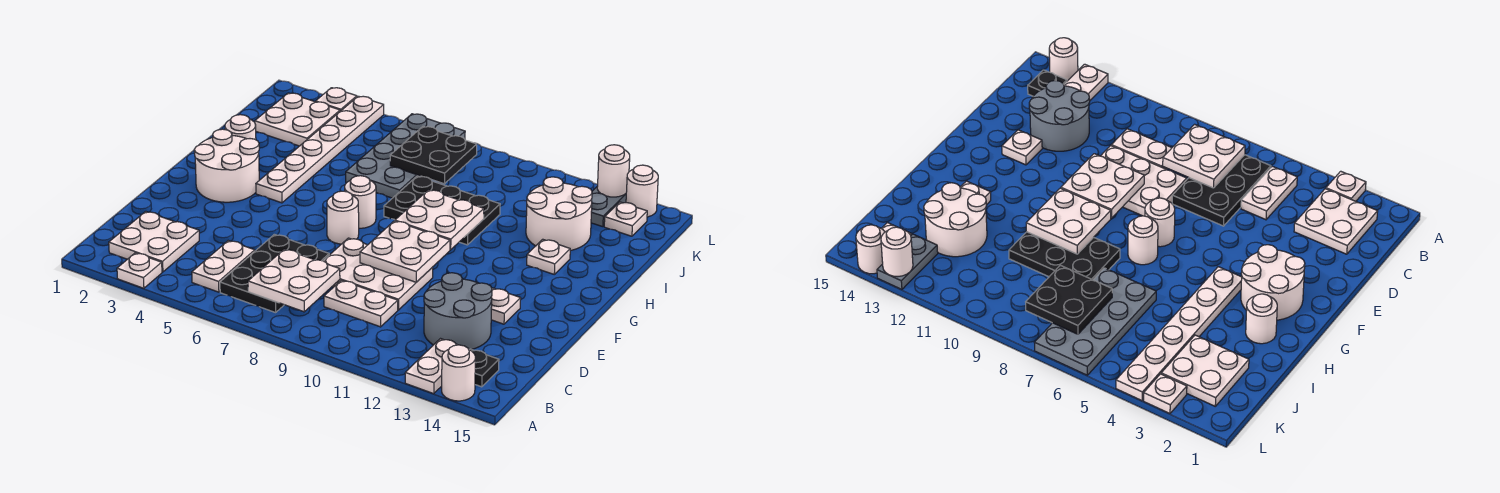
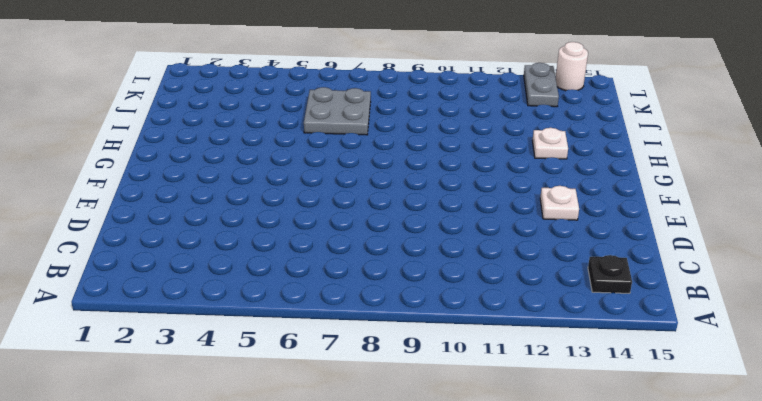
grey 2x2 plate [304,87,371,135] -> grey 2x4 plate [346,114,465,198]
none -> white 1x1 plate [117,253,162,288]
none -> white 1x2 plate [405,339,457,394]
none -> white 1x1 round brick [442,345,475,401]
none -> white 2x2 plate [109,212,199,272]

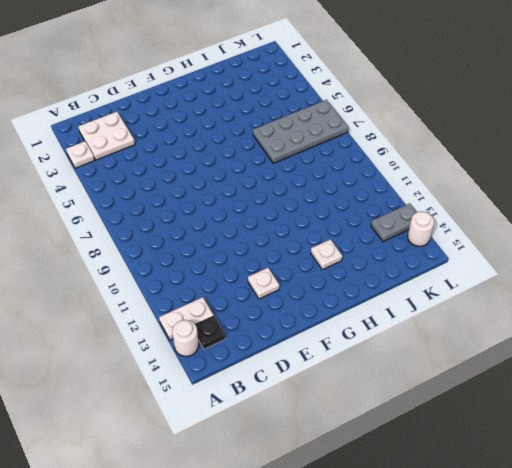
none -> white 1x2 plate [192,241,255,292]
none -> black 2x3 plate [220,234,329,313]
none -> white 1x2 plate [324,280,398,327]
none -> grey 2x2 round brick [424,273,492,350]

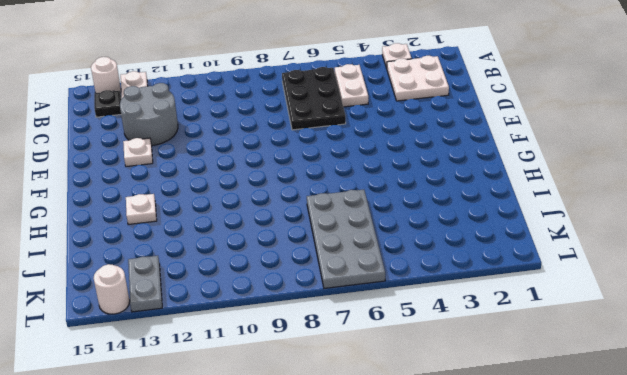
none -> white 1x2 plate [324,280,398,327]
none -> white 2x3 plate [323,238,433,310]
none -> white 2x2 round brick [194,129,259,202]
none -> white 1x1 round brick [327,191,359,244]

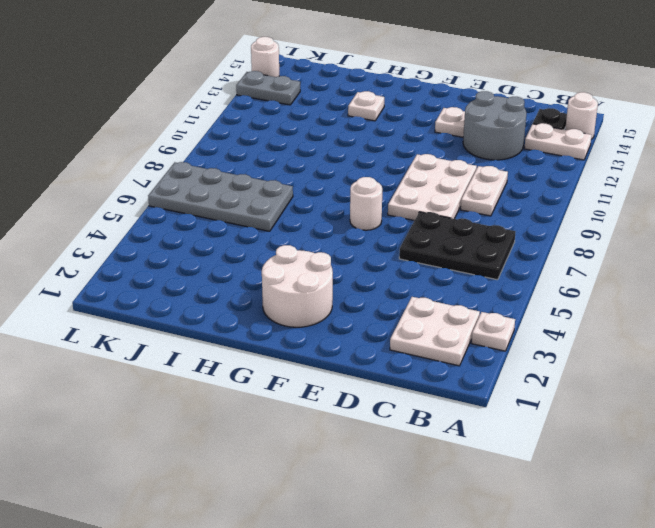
none -> white 1x2 plate [192,241,255,292]
none -> white 1x6 plate [256,96,384,203]
none -> white 1x1 round brick [345,176,376,228]
none -> white 1x1 round brick [225,115,256,140]

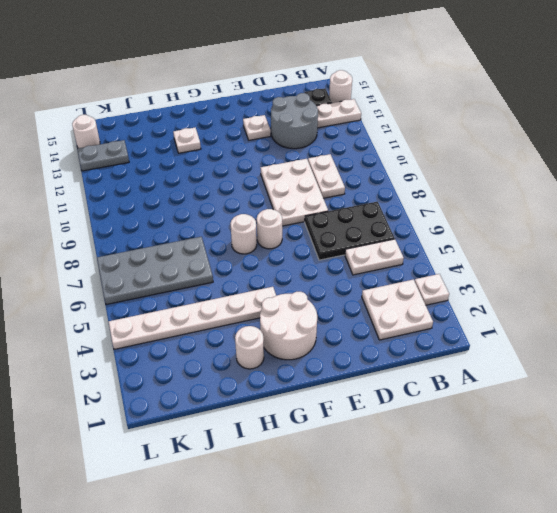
none -> black 2x3 plate [384,176,500,245]
none -> white 2x2 round brick [526,177,592,251]
none -> white 2x2 plate [255,93,340,146]
none -> white 1x1 plate [604,202,647,236]

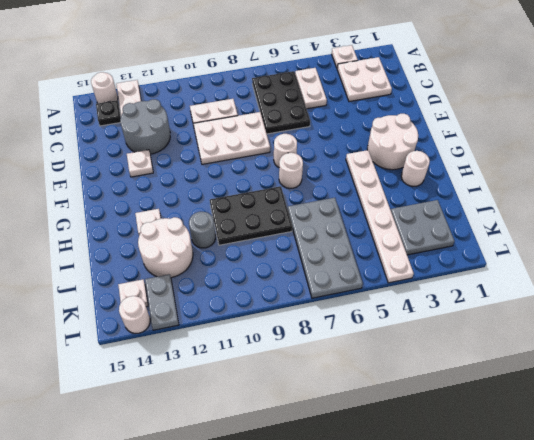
grey 1x1 round brick [189,212,216,248] -> none
grey 2x2 plate [391,200,455,255] -> white 2x2 plate [255,93,340,146]
none -> white 1x1 plate [316,88,357,111]
none -> white 2x2 plate [248,249,340,312]
none -> white 2x2 plate [360,221,450,282]
none -> white 2x2 plate [395,190,484,250]

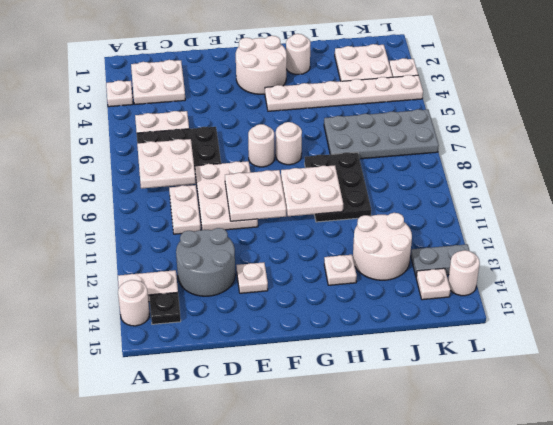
none -> black 2x2 plate [390,127,477,184]
none -> white 1x1 round brick [597,145,630,197]

